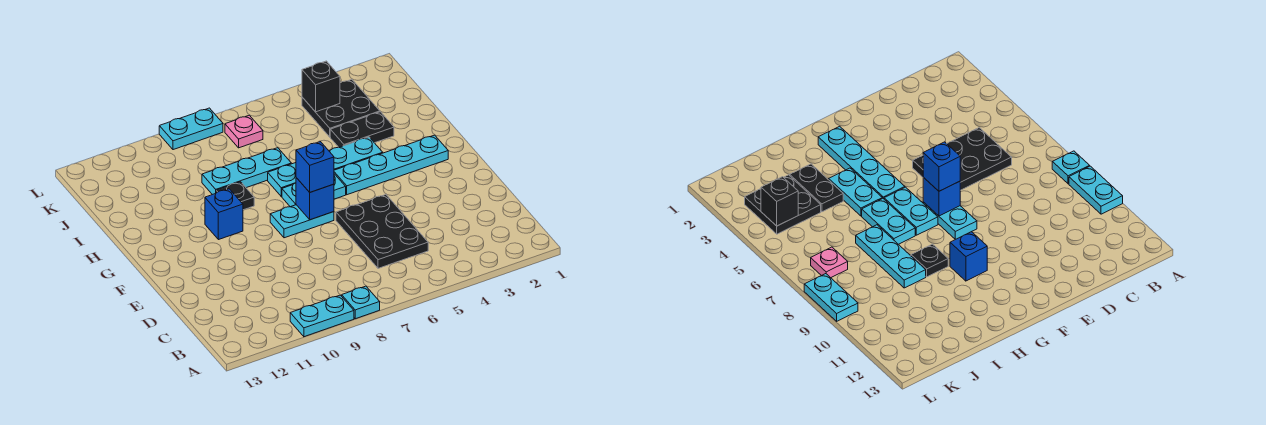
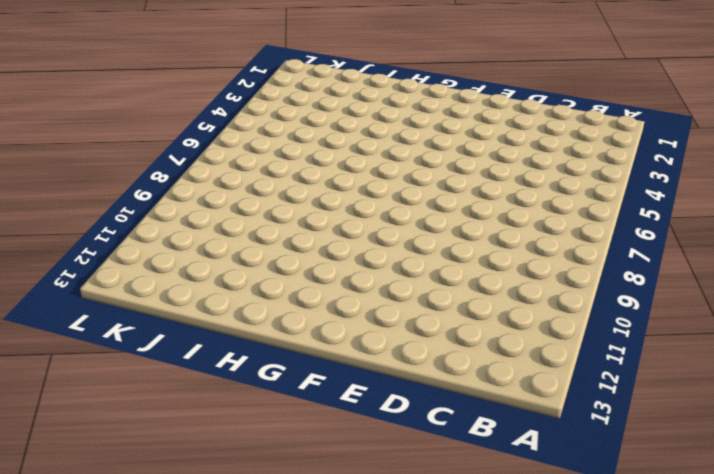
none -> cyan 1x1 plate [342,286,380,319]
none -> cyan 1x2 plate [290,295,354,337]
none -> black 2x3 plate [336,195,428,268]

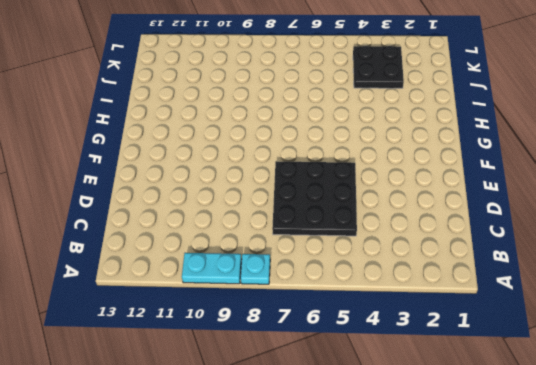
black 3x3 plate [272,161,357,236] -> black 2x3 plate [336,195,428,268]
none -> cyan 1x2 plate [270,205,334,238]
none -> cyan 1x4 plate [334,135,448,195]
none -> cyan 1x2 plate [282,174,346,207]

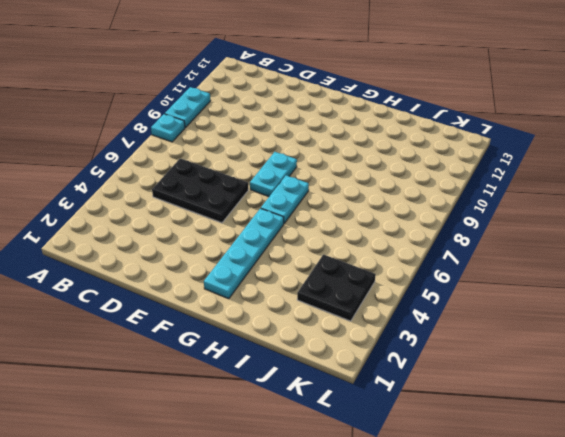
none -> blue 1x1 brick [205,189,243,240]
none -> cyan 1x2 plate [329,137,383,170]
none -> cyan 1x2 plate [268,163,296,196]

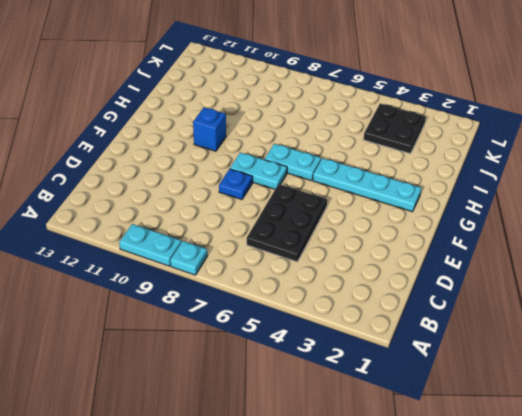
blue 1x1 plate [219,169,253,200] -> none
none -> cyan 1x2 plate [329,137,383,170]
none -> cyan 1x2 plate [268,163,296,196]
none -> black 1x1 plate [216,182,254,210]

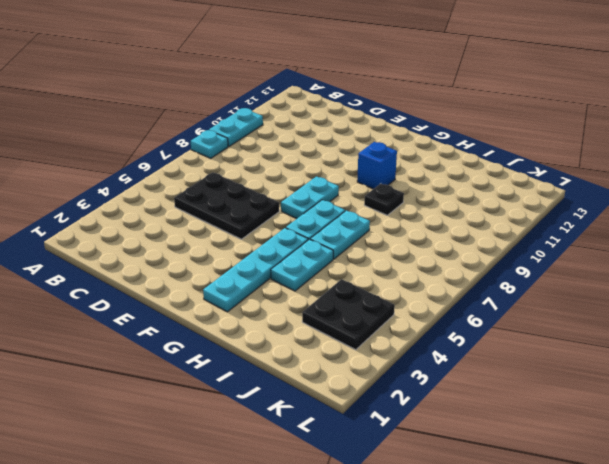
none -> black 1x2 plate [330,112,394,147]
none -> cyan 1x3 plate [202,148,291,195]
none -> pink 1x1 plate [225,115,263,148]

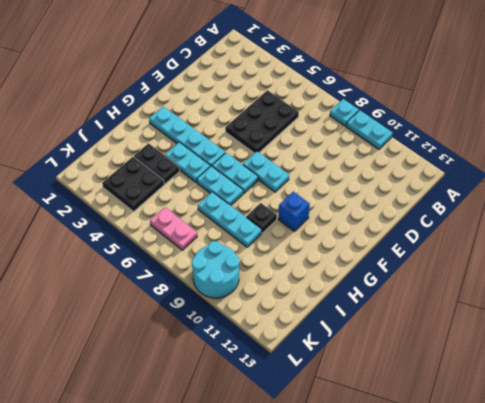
pink 1x2 plate [150,207,197,250] -> pink 1x1 plate [225,115,263,148]
cyan 2x2 round brick [192,241,239,298] -> cyan 1x2 plate [159,108,223,150]
none -> blue 1x1 brick [296,178,334,220]
none -> black 1x1 brick [302,61,340,112]
none -> blue 1x1 brick [296,142,334,192]

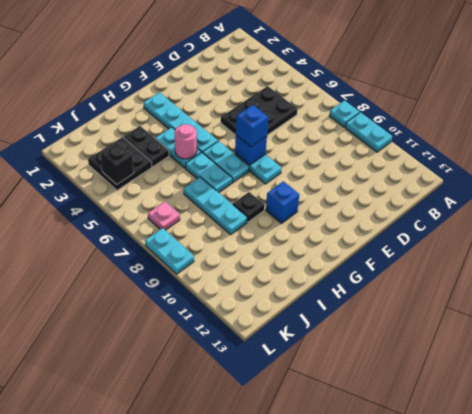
pink 1x1 round brick [175,124,197,159] -> none

